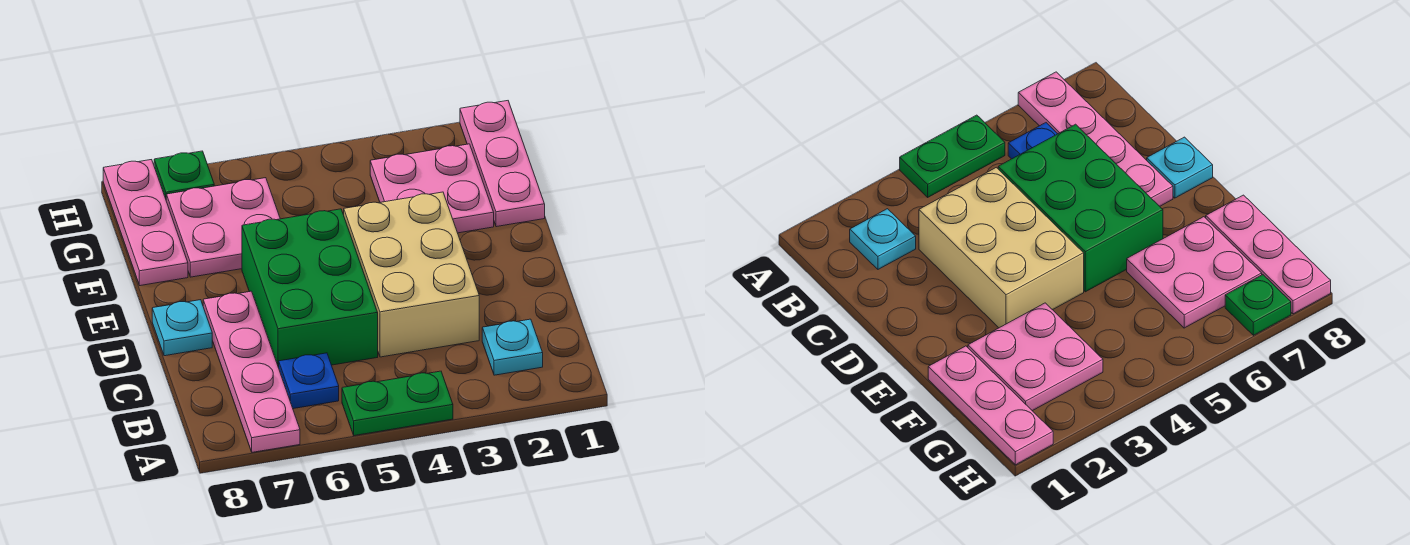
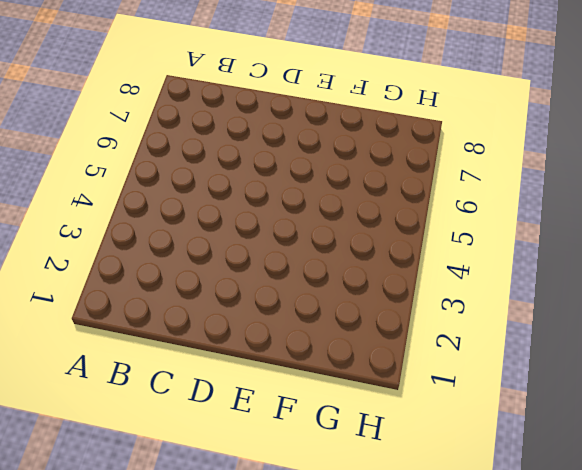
none -> green 1x2 plate [342,371,453,436]
none -> pink 1x4 plate [203,291,300,452]
none -> cyan 1x1 plate [482,319,543,375]

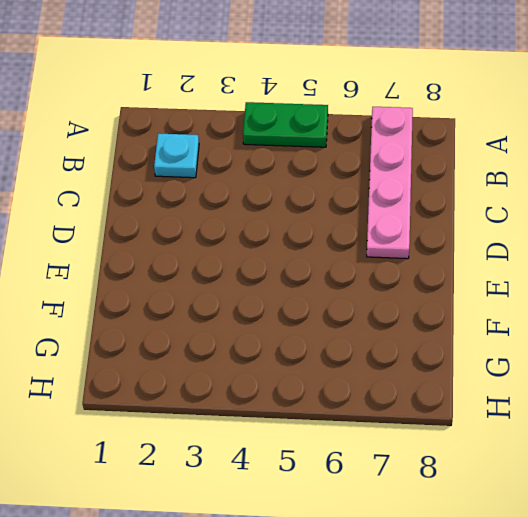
none -> blue 1x1 plate [279,353,339,409]
none -> tan 2x3 brick [344,192,479,357]
none -> green 2x3 brick [242,209,378,368]

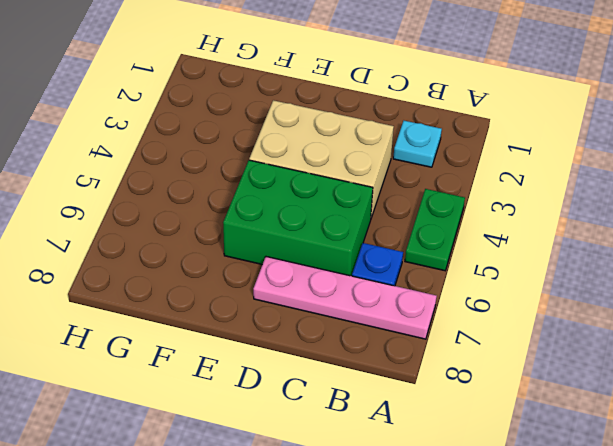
none -> cyan 1x1 plate [152,300,212,356]
none -> pink 1x3 plate [460,101,545,227]
none -> pink 2x2 plate [370,144,494,233]

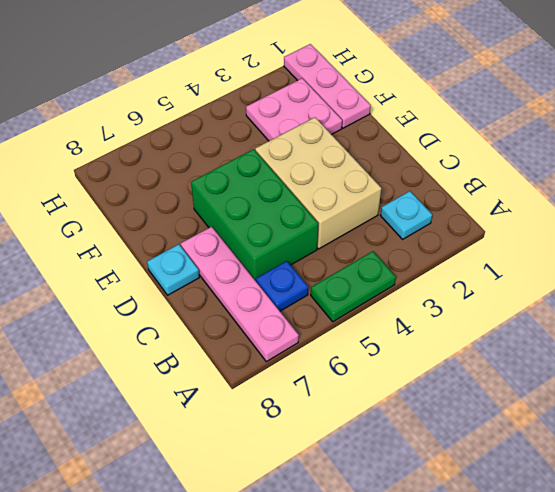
none -> pink 2x2 plate [166,178,280,277]
none -> pink 1x3 plate [103,160,188,286]
none -> green 1x1 plate [154,151,214,199]

